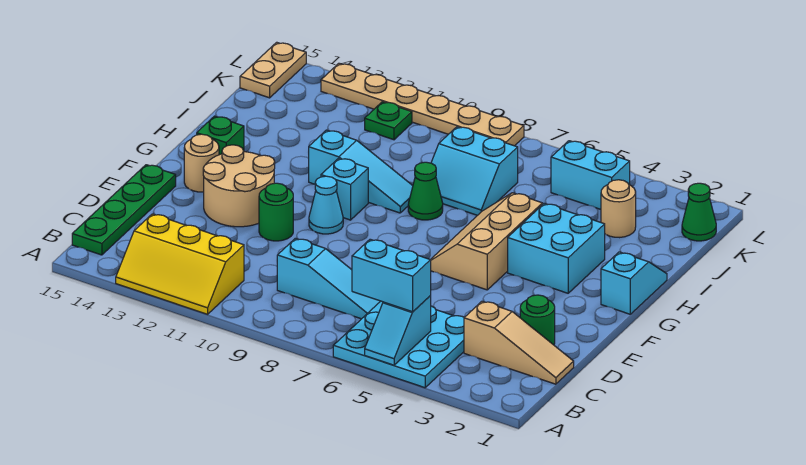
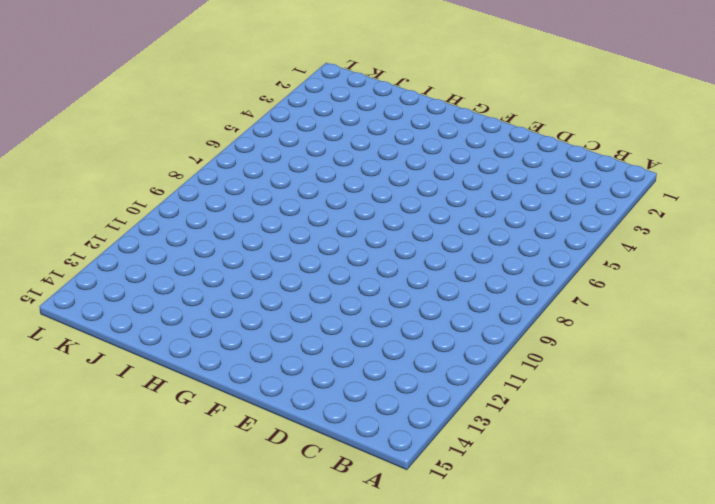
none -> cyan 3x3 plate [333,301,464,388]
none -> yellow 2x3 slope [116,214,244,314]
none -> green 1x4 plate [72,165,176,255]

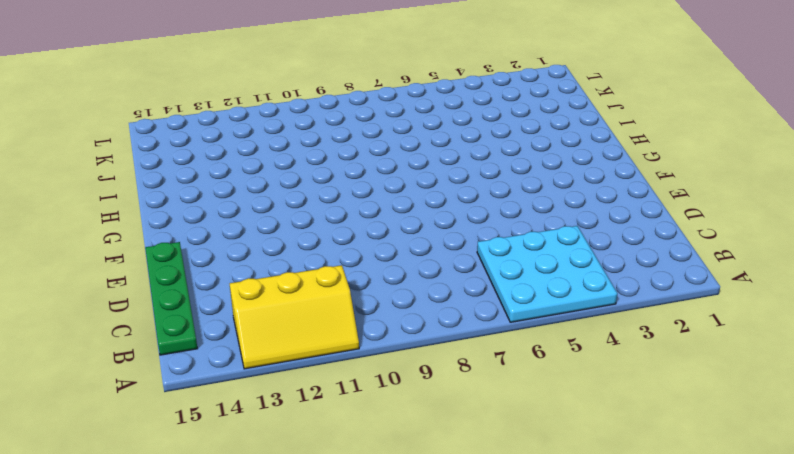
none -> tan 1x3 slope [464,301,574,384]
none -> cyan 1x3 slope [277,238,380,319]
none -> green 1x1 round brick [520,295,555,345]

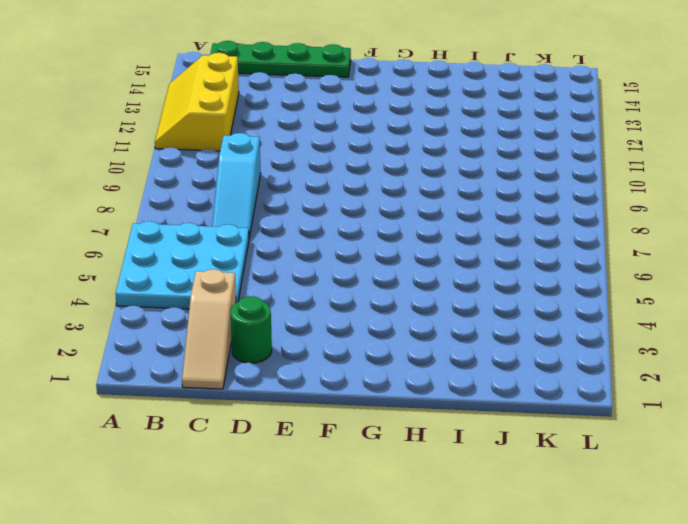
none -> green 1x1 round brick [259,183,293,241]
none -> tan 2x2 round brick [203,145,275,227]
none -> tan 2x3 slope [431,193,543,290]

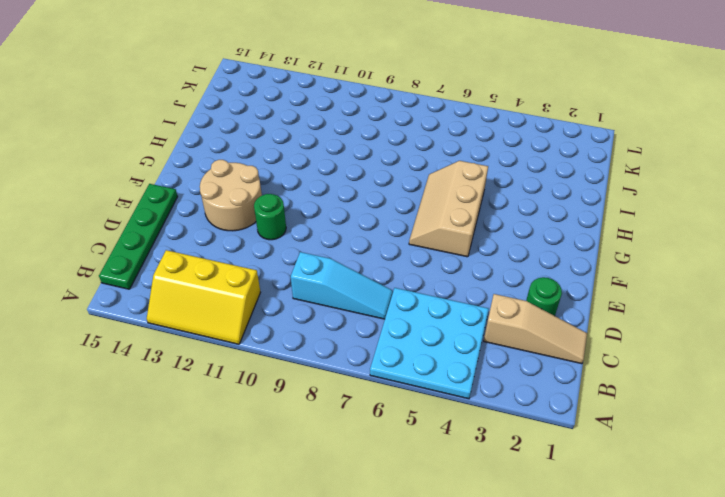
none -> cyan 1x1 cone [309,176,343,234]
none -> tan 1x1 round brick [184,134,219,192]
none -> cyan 1x2 slope [601,252,667,314]

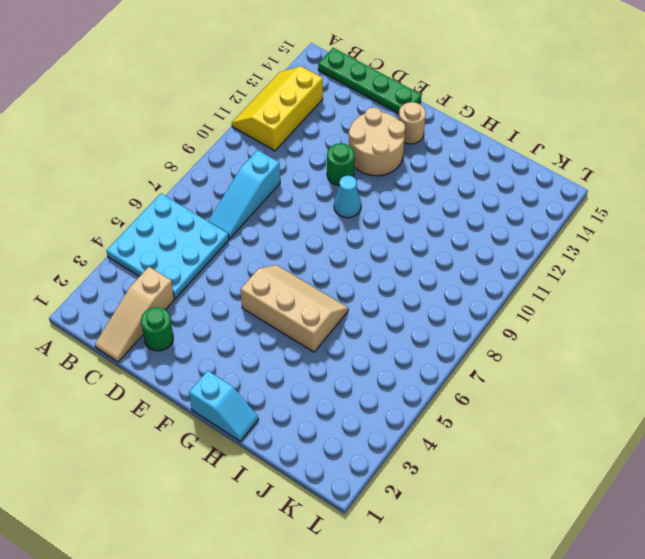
none -> cyan 2x2 brick [508,204,605,293]
none -> cyan 1x1 brick [321,158,368,220]
none -> green 1x1 brick [197,116,244,155]

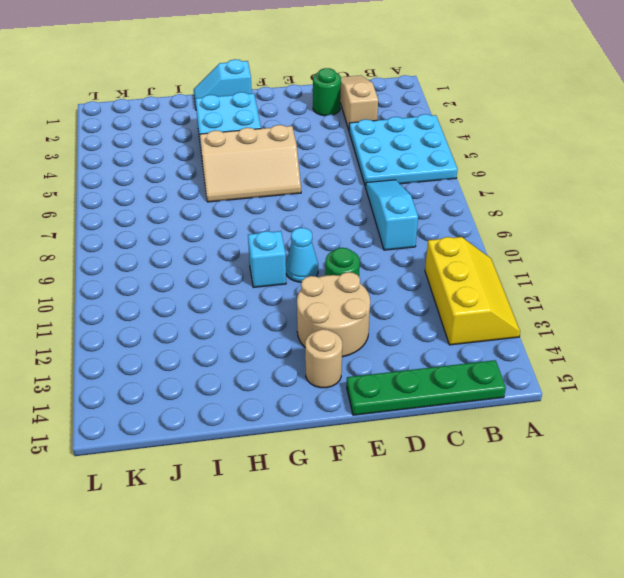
none -> green 1x1 brick [197,116,244,155]
none -> green 1x1 cone [408,162,443,220]
none -> cyan 1x3 slope [309,130,413,213]

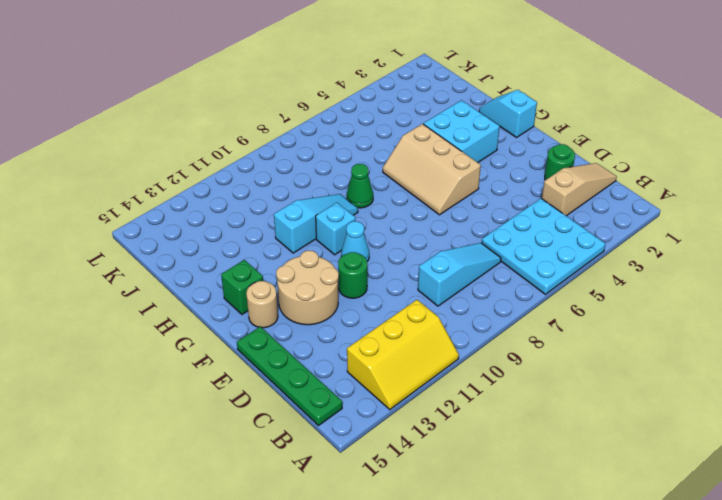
none -> cyan 2x2 slope [431,127,518,215]
none -> tan 1x1 round brick [601,180,636,238]
none -> green 1x1 cone [682,183,716,241]

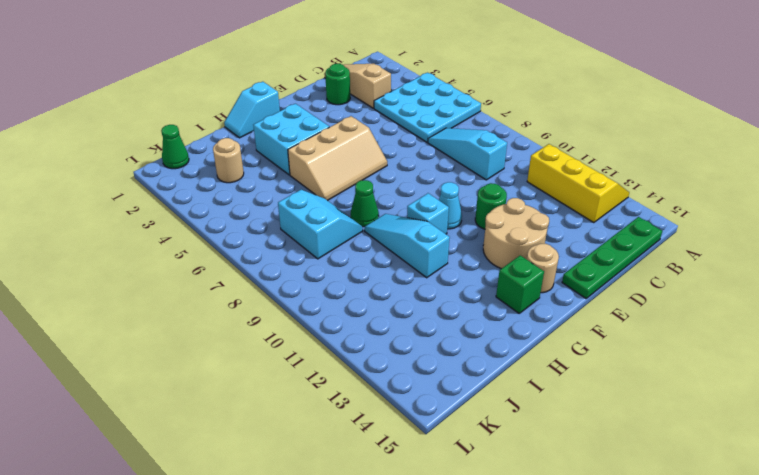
none -> cyan 1x2 brick [551,141,630,209]
none -> green 1x1 plate [365,102,412,140]
none -> tan 1x2 plate [240,42,306,98]

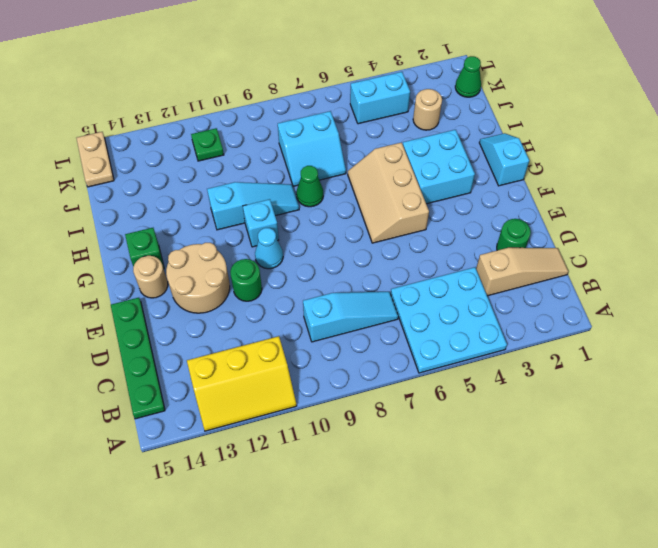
none -> tan 1x6 plate [321,63,524,146]
none -> cyan 1x2 slope [365,296,431,365]
none -> cyan 1x2 brick [352,239,431,312]

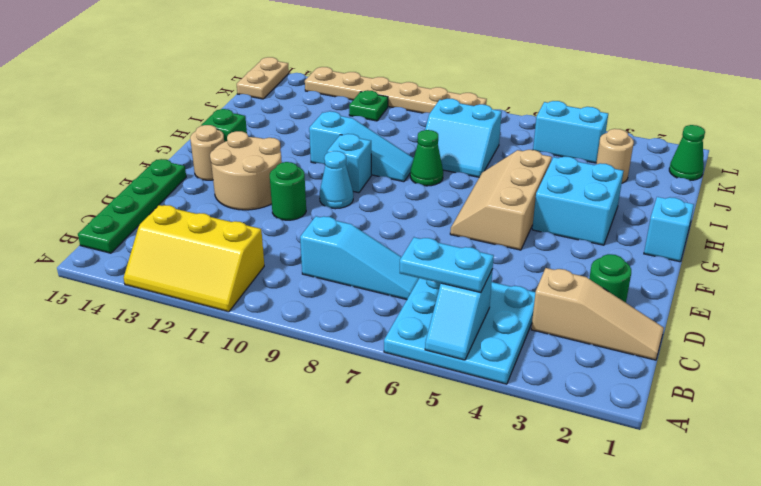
cyan 1x2 plate [400,237,494,293] -> cyan 1x2 brick [352,239,431,312]

